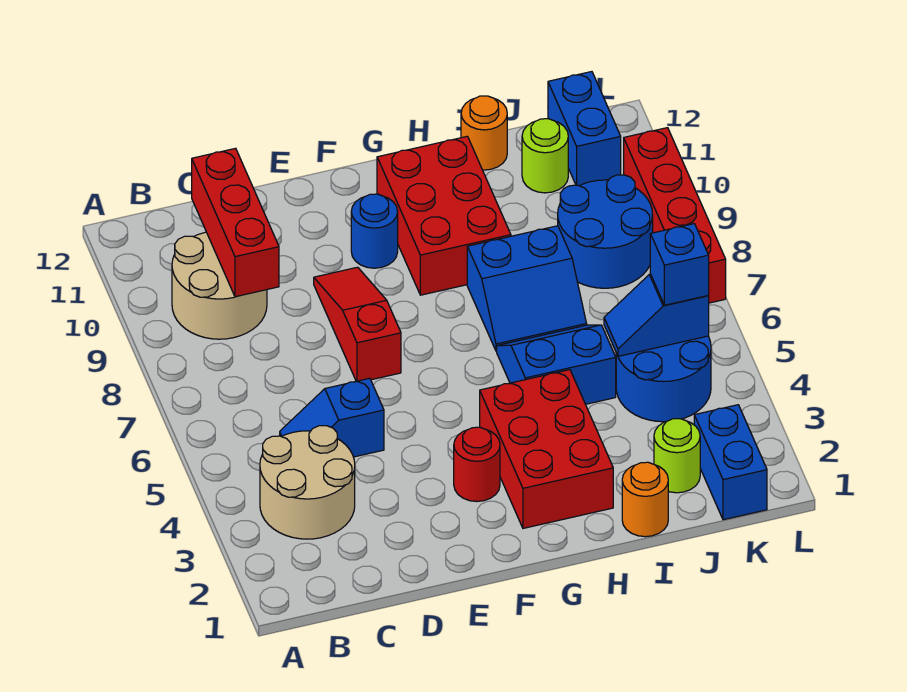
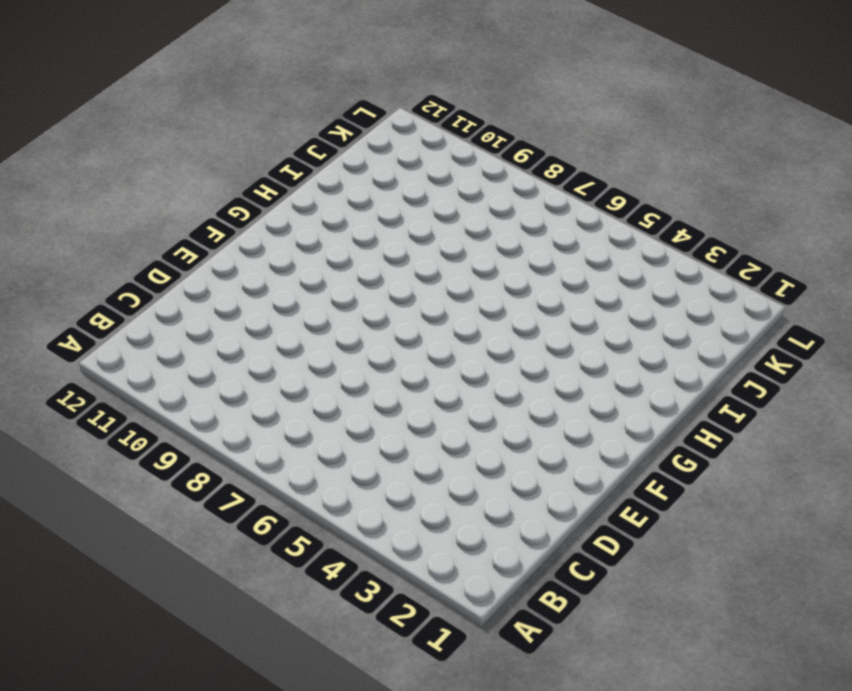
none -> tan 2x2 round brick [260,426,355,539]
none -> tan 2x2 round brick [172,232,267,339]
none -> blue 1x2 slope [280,378,384,457]

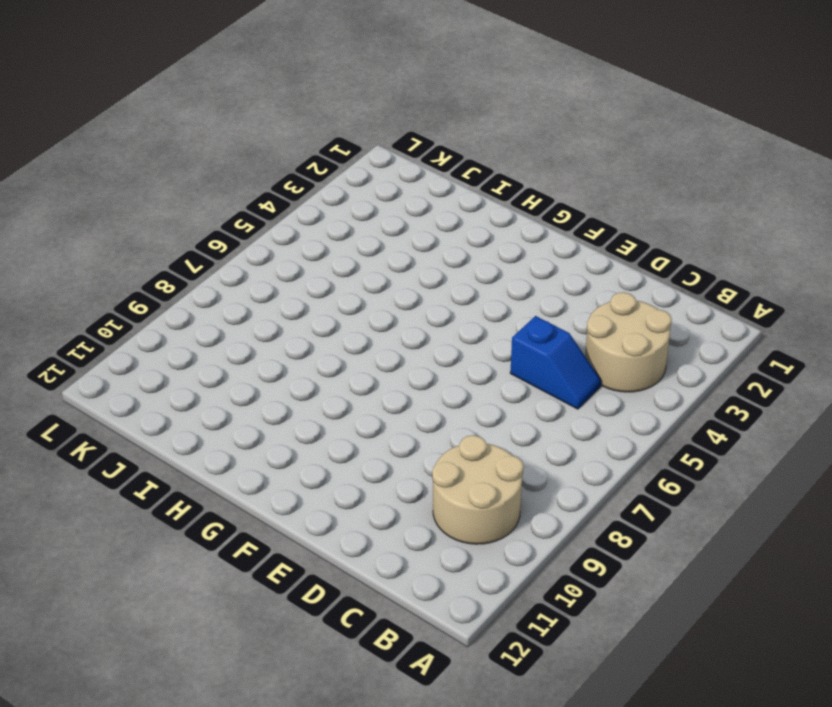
none -> red 1x3 slope [314,267,401,381]
none -> red 1x1 round brick [454,427,500,502]
none -> blue 1x1 round brick [351,194,398,268]

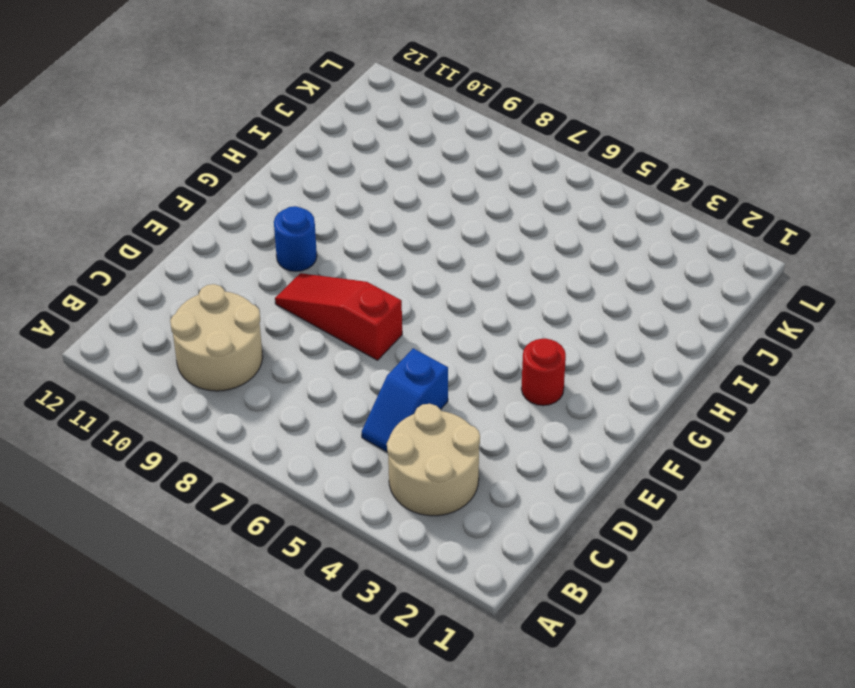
none -> red 2x3 brick [480,370,613,528]
none -> red 2x3 brick [377,136,511,295]
none -> blue 2x2 slope [497,325,616,404]

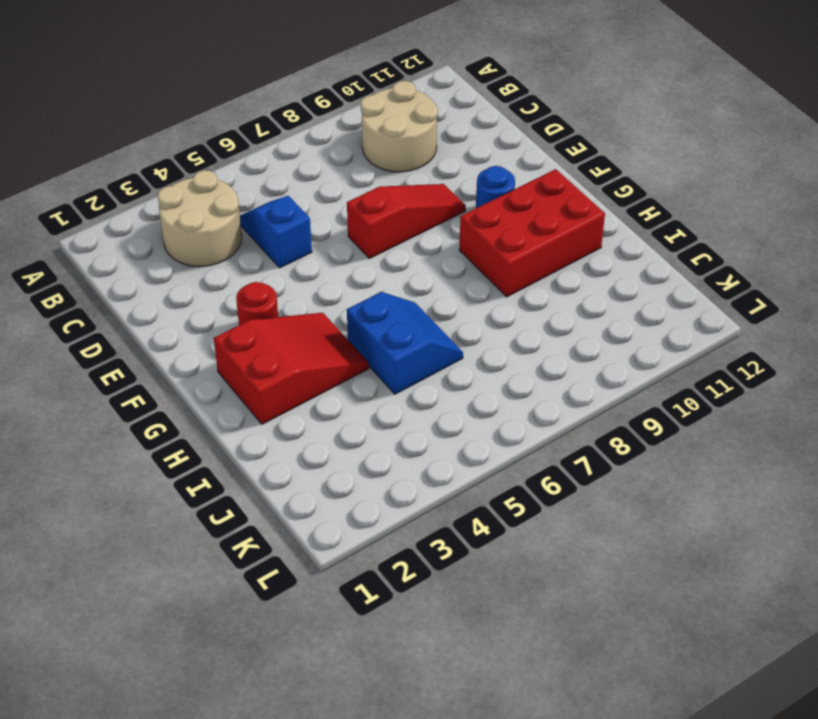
red 2x3 slope [214,313,369,424] -> red 2x3 brick [480,370,613,528]
none -> blue 2x2 slope [467,226,587,351]
none -> orange 1x1 round brick [622,462,668,537]
none -> orange 1x1 round brick [461,96,507,170]

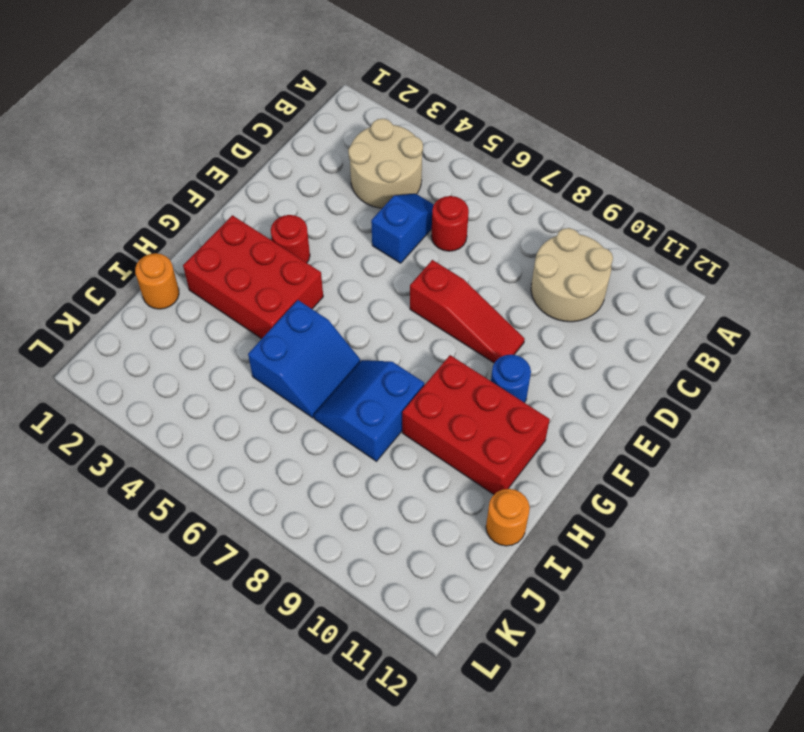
red 1x1 round brick [431,196,469,251] -> none
none -> lime 1x1 round brick [654,419,700,493]
none -> blue 2x2 round brick [616,336,711,422]
none -> blue 2x2 round brick [558,175,653,288]

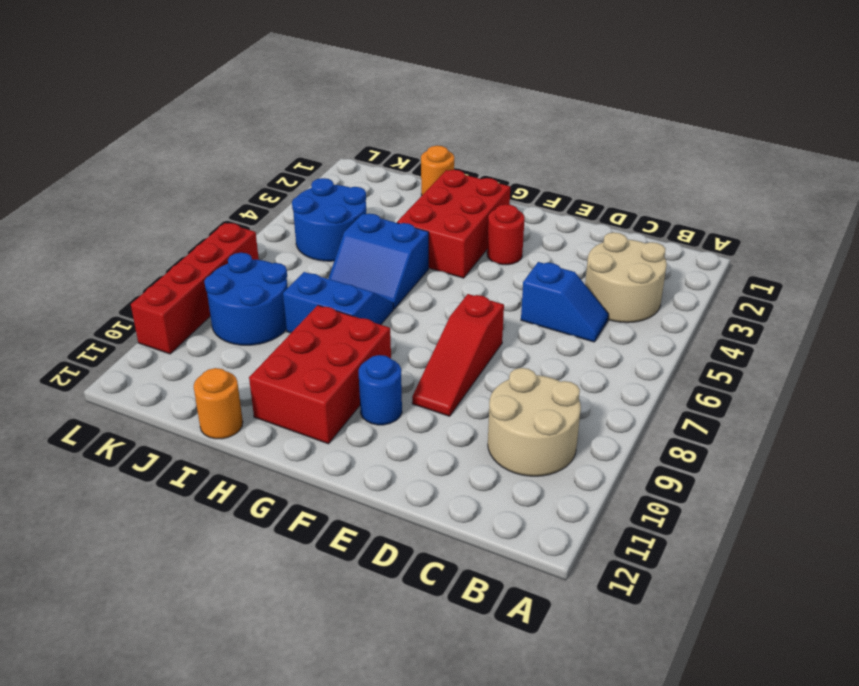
none -> lime 1x1 round brick [654,419,700,493]
none -> lime 1x1 round brick [522,119,568,193]
none -> blue 1x2 brick [694,405,767,520]

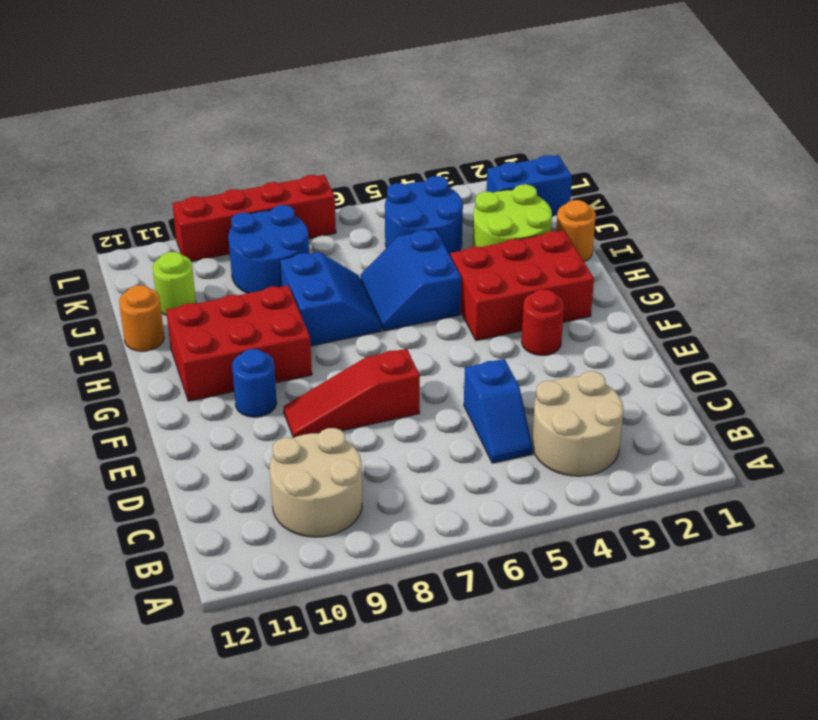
lime 2x2 round brick [473,184,552,247] -> lime 1x1 round brick [654,419,700,493]
none -> blue 1x2 brick [548,72,621,186]
none -> red 1x3 brick [192,148,279,297]
none -> blue 1x2 slope [604,274,709,356]

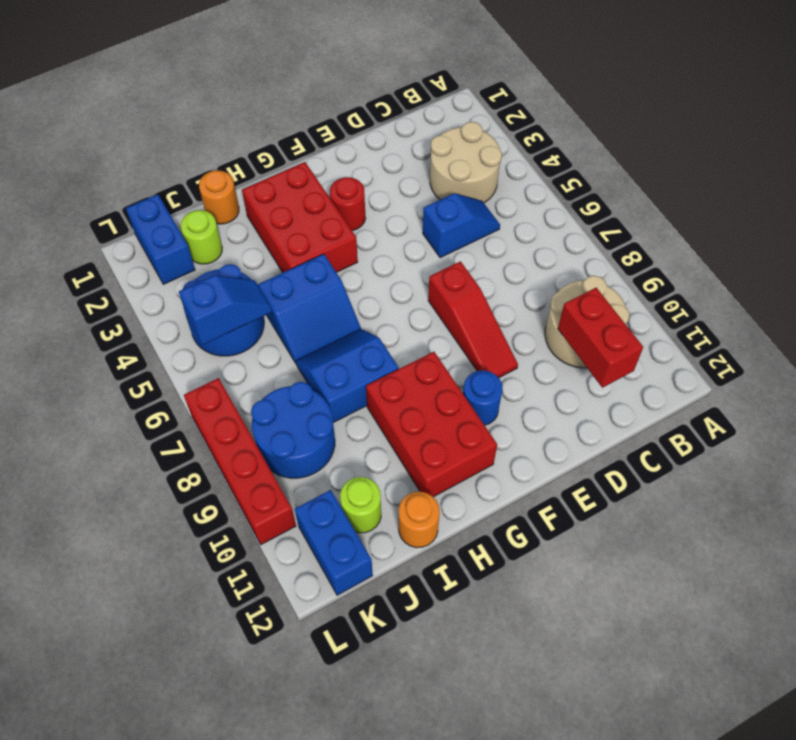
red 1x2 brick [558,288,643,388] -> red 1x3 brick [192,148,279,297]
none -> blue 1x1 brick [650,224,709,305]

